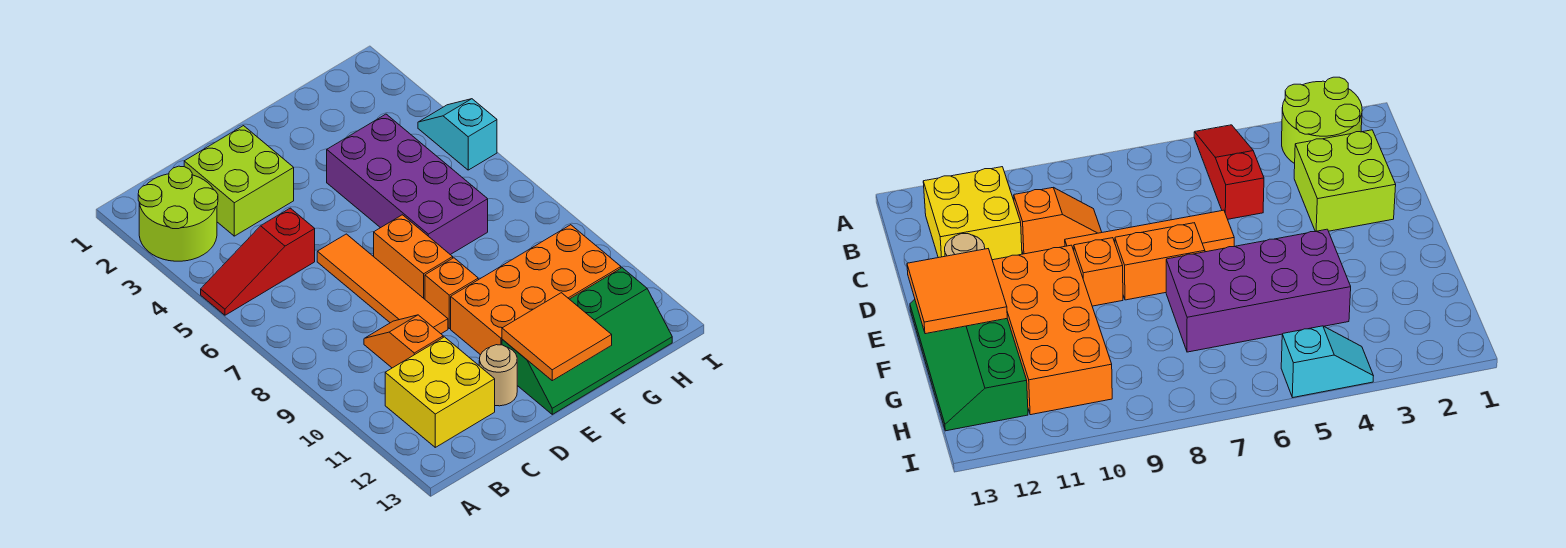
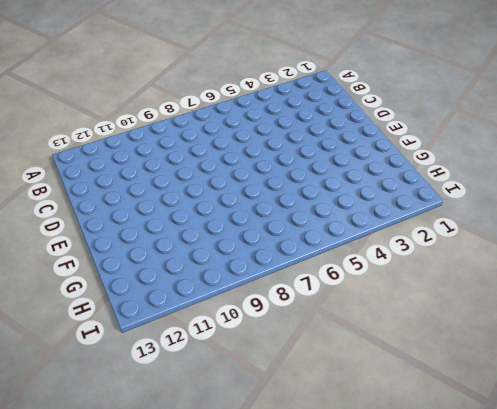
none -> lime 2x2 round brick [138,166,218,261]
none -> red 1x3 slope [201,208,315,315]
none -> yellow 2x2 brick [385,337,495,447]

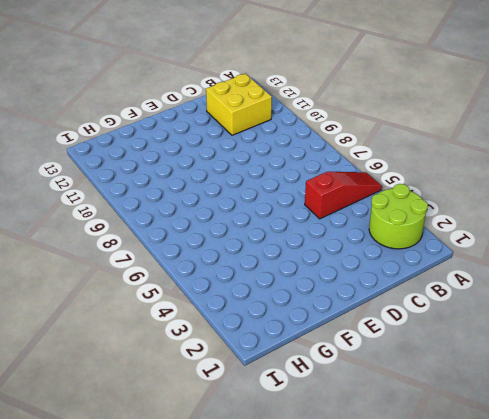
none -> lime 2x2 brick [184,126,294,236]
none -> orange 1x2 slope [364,315,443,368]
none -> orange 1x4 tile [317,234,448,334]

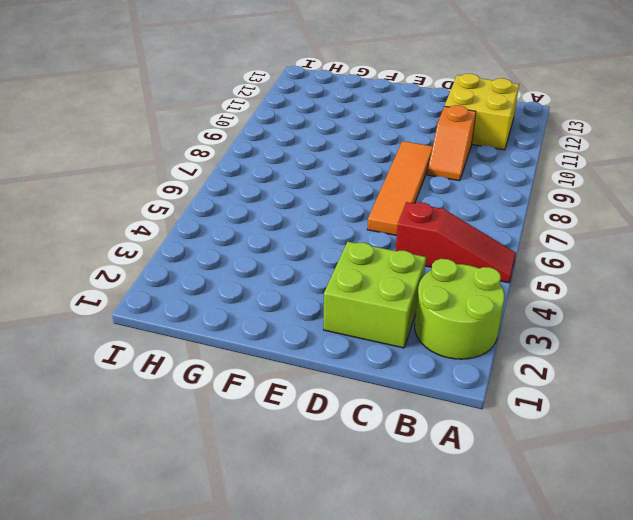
none -> tan 1x1 round brick [479,345,517,406]
none -> orange 1x2 brick [374,215,453,299]
none -> orange 1x1 brick [425,258,478,329]

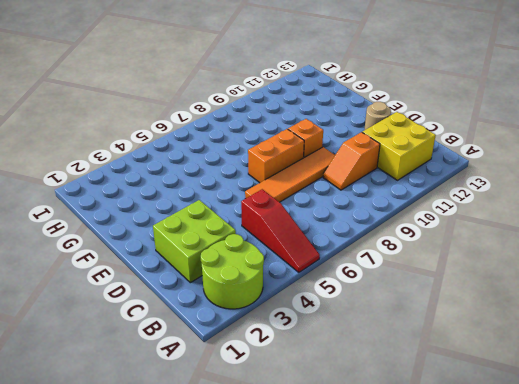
none -> orange 2x4 brick [451,225,621,355]
none -> green 2x4 slope [502,268,672,414]
none -> purple 2x4 brick [327,114,488,255]

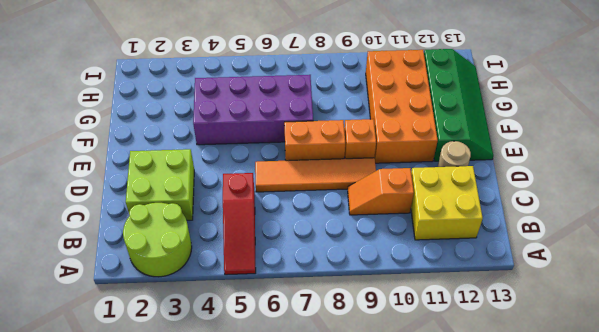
none -> cyan 1x2 slope [418,99,497,170]
none -> orange 2x2 tile [502,293,612,381]

